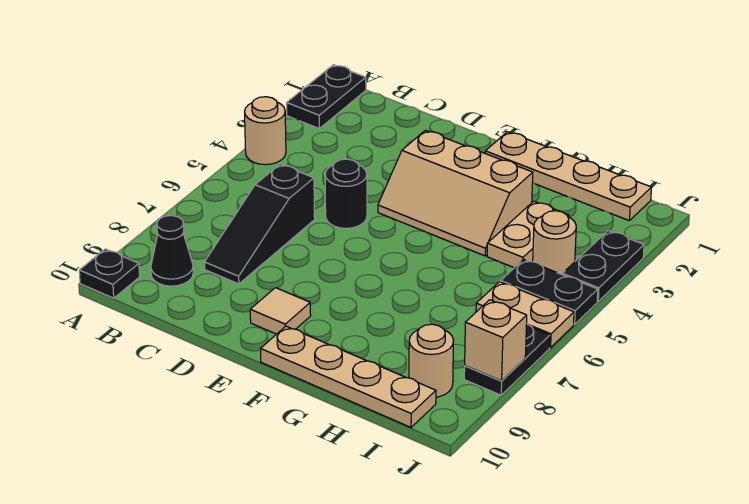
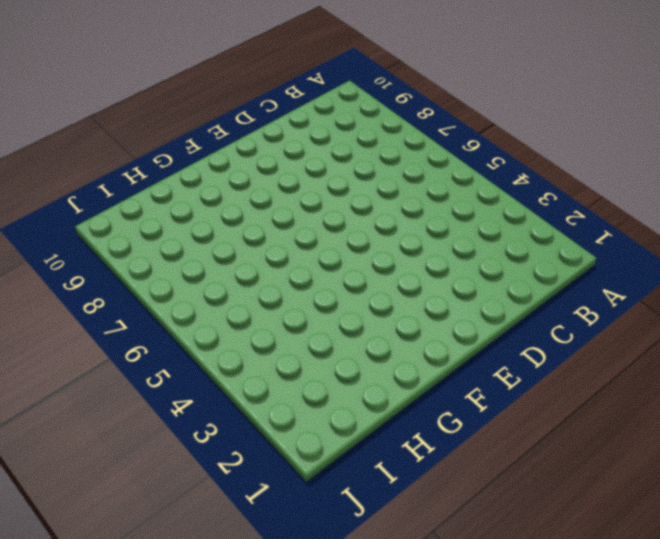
none -> black 1x2 plate [287,65,366,128]
none -> tan 1x1 round brick [245,97,286,165]
none -> black 1x1 plate [79,249,140,298]

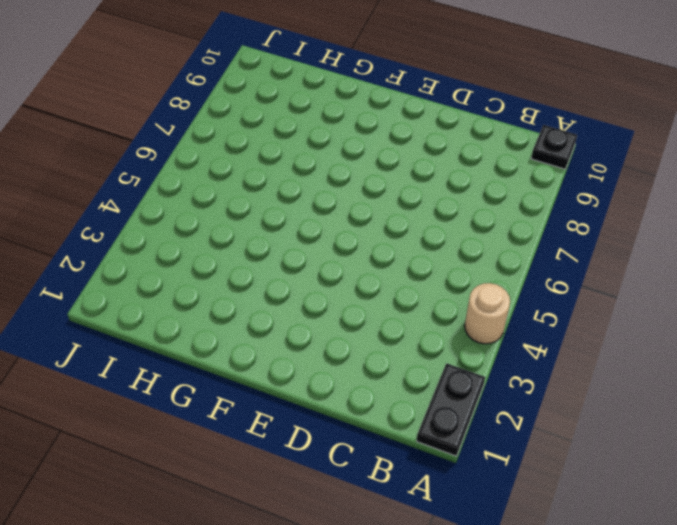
none -> black 1x1 cone [151,216,193,286]
none -> black 1x3 slope [205,164,315,284]
none -> black 1x1 round brick [325,159,367,228]

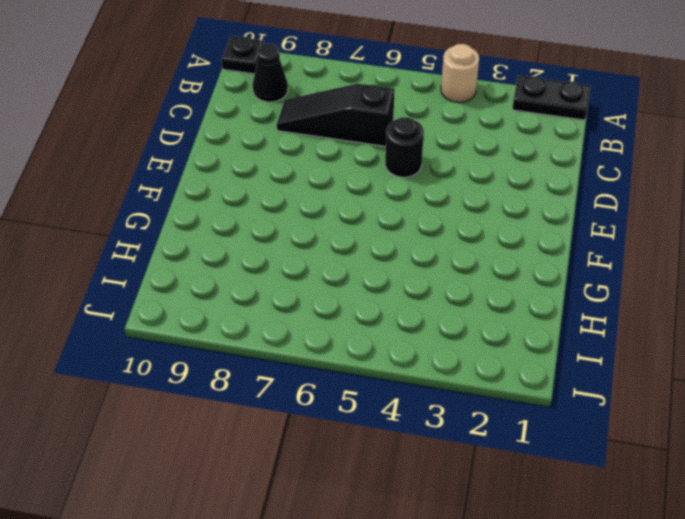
none -> tan 2x3 slope [378,130,533,256]
none -> tan 1x1 tile [250,288,311,334]
none -> tan 1x4 plate [485,132,652,220]

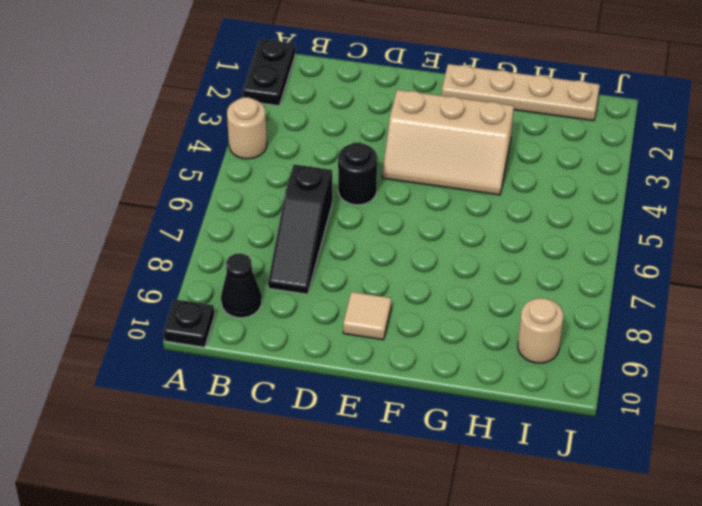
none -> tan 1x4 plate [261,326,436,427]
none -> tan 1x2 plate [487,201,569,268]
none -> tan 1x1 round brick [533,211,576,275]

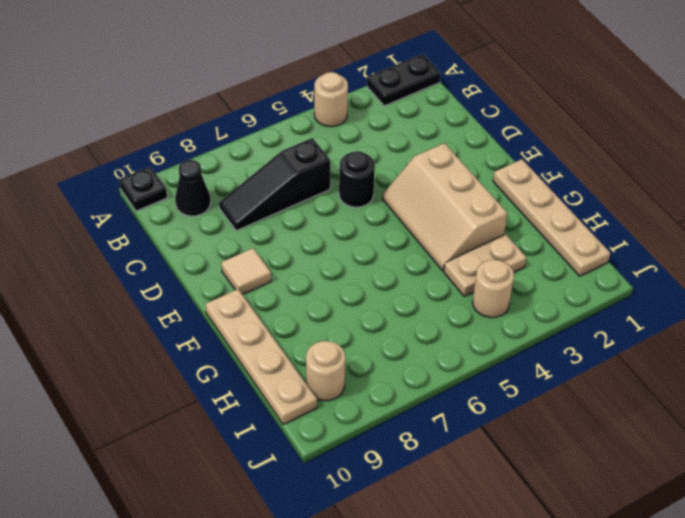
none -> black 1x2 plate [501,259,598,324]
none -> tan 1x2 plate [476,282,574,348]
none -> black 1x2 plate [563,231,644,301]

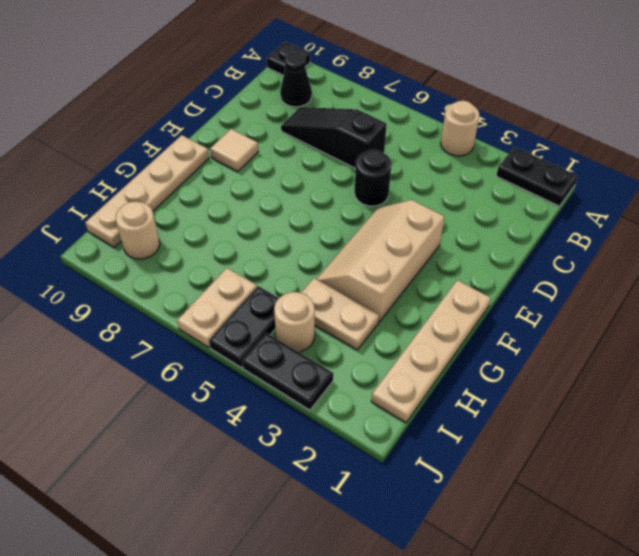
none -> black 1x2 plate [464,324,550,395]
none -> tan 1x1 brick [465,300,527,381]

